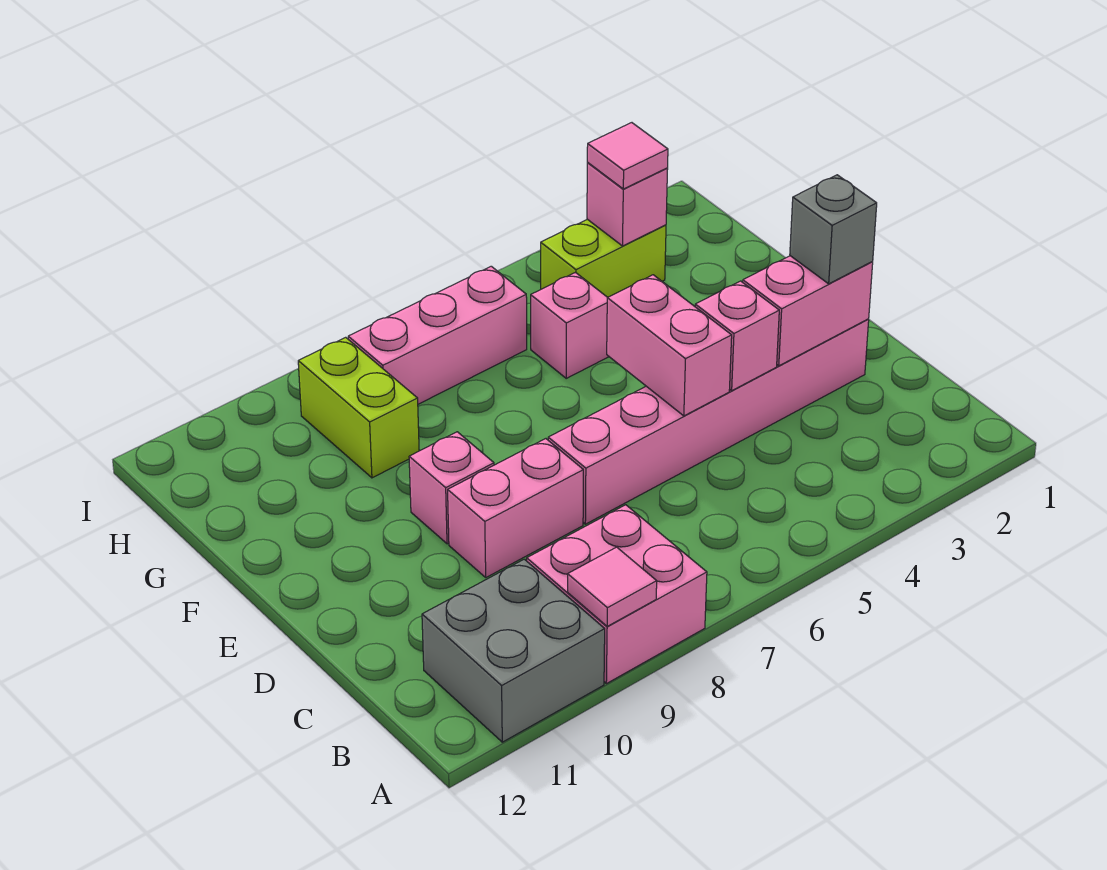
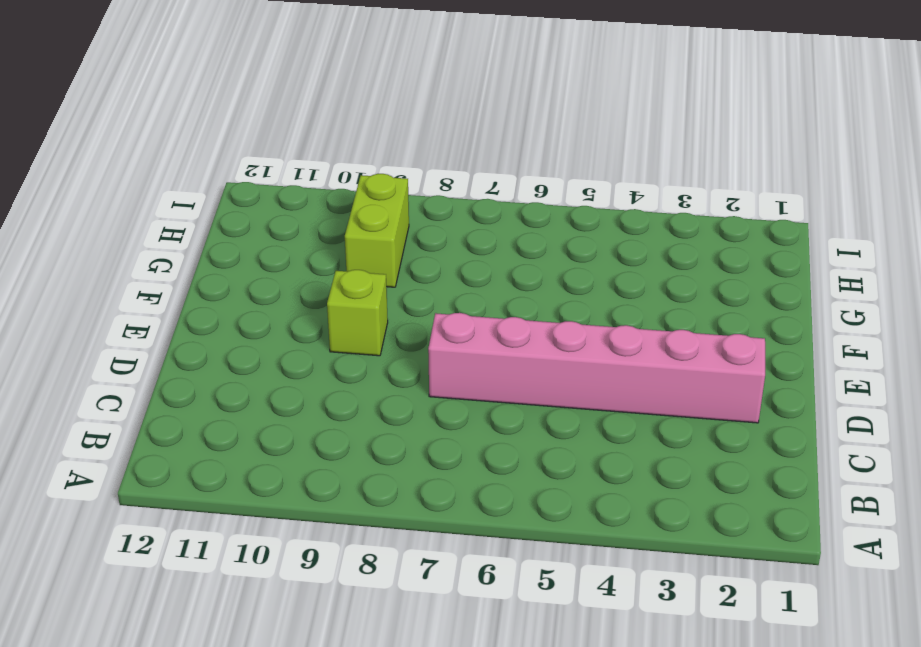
lime 1x1 brick [327,270,388,356] -> pink 1x1 brick [409,432,494,544]
none -> pink 2x2 brick [527,505,707,684]
none -> grey 2x2 brick [422,559,605,742]
none -> pink 1x2 brick [448,439,583,577]

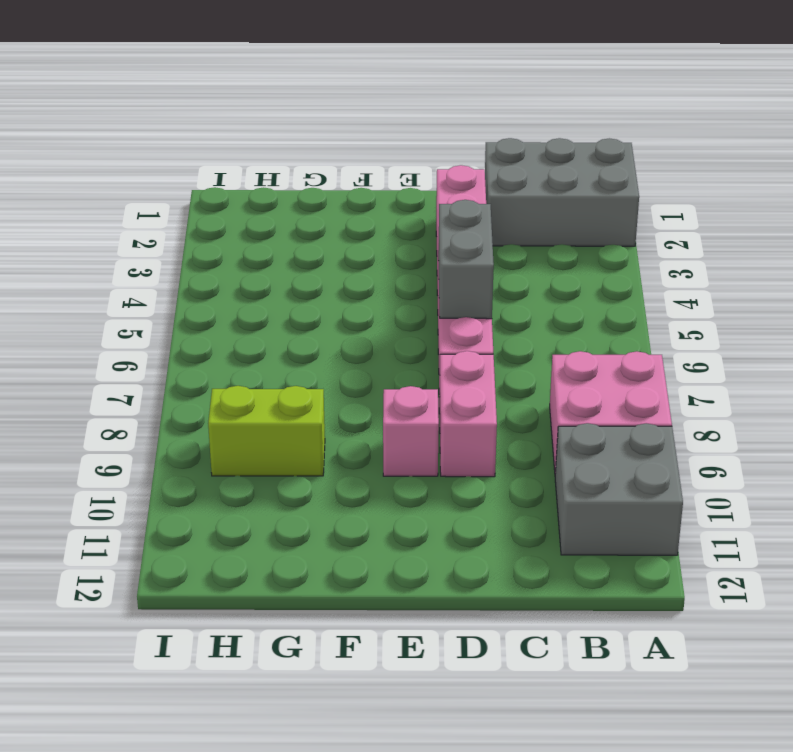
grey 2x3 brick [485,138,639,246] -> none
grey 1x2 brick [438,200,494,319] -> pink 1x2 brick [607,275,732,416]
none -> pink 1x1 brick [531,273,609,378]
none -> lime 1x2 brick [541,219,666,297]
none -> pink 1x3 brick [348,266,527,404]

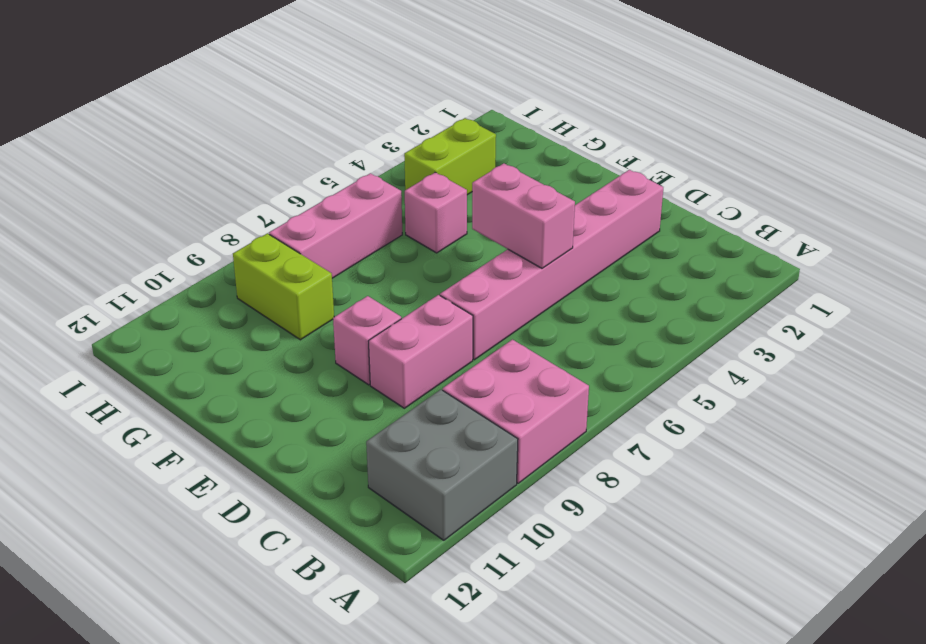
none -> pink 1x1 tile [568,547,657,626]
none -> pink 1x2 brick [743,256,873,366]
none -> pink 1x1 brick [695,281,779,391]

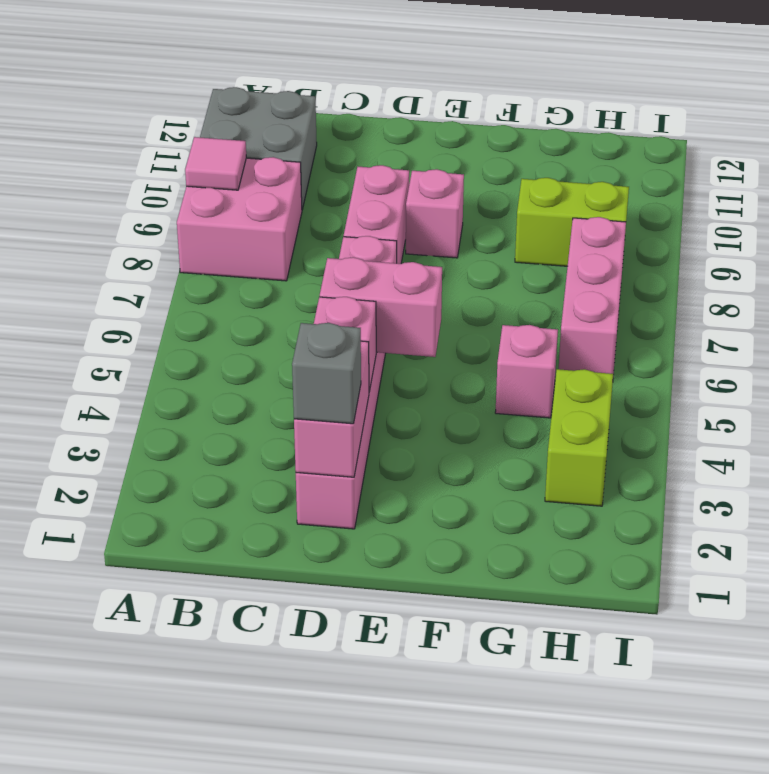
none -> pink 1x1 brick [587,163,668,246]
none -> pink 1x1 tile [587,123,668,189]

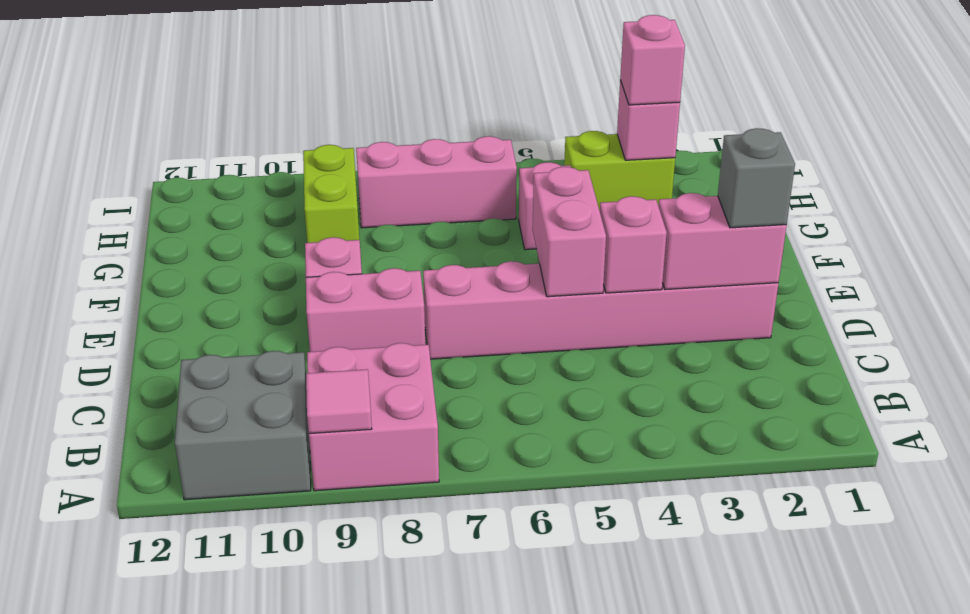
pink 1x1 brick [620,15,685,105] -> pink 1x1 tile [587,123,668,189]

